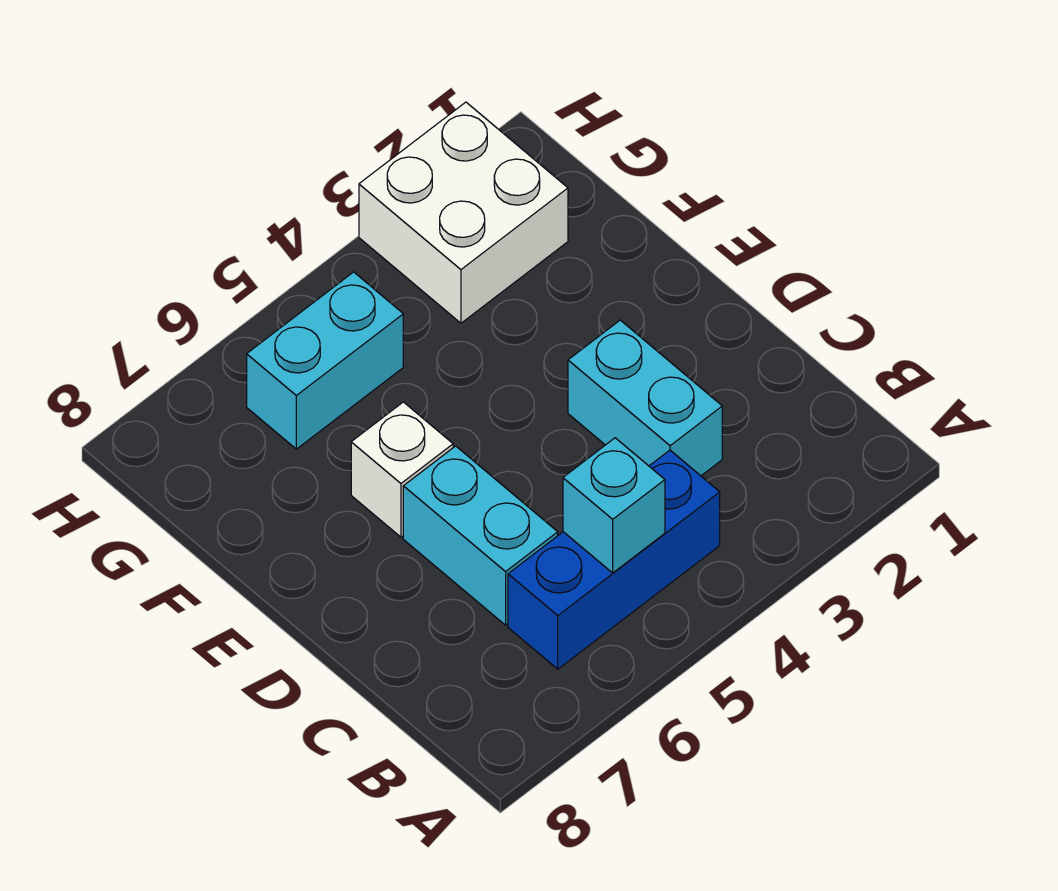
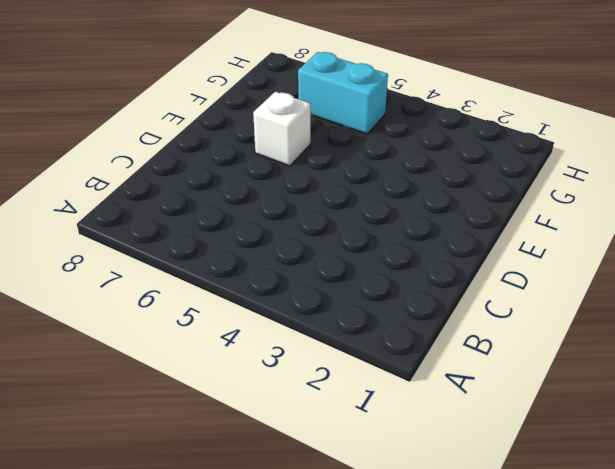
none -> blue 1x3 brick [508,450,720,669]
none -> cyan 1x2 brick [568,320,722,476]

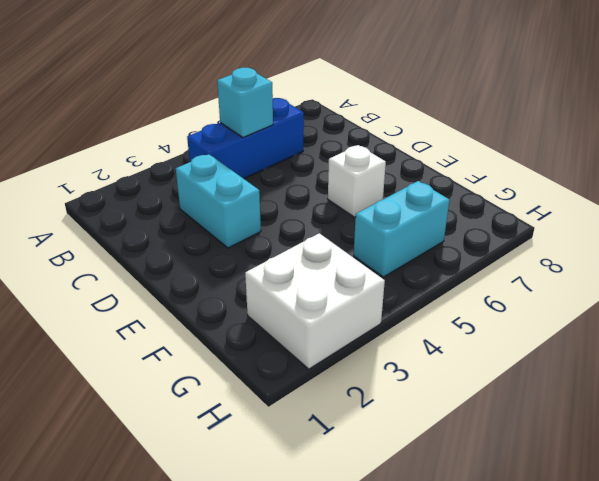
none -> cyan 1x2 brick [403,446,558,625]

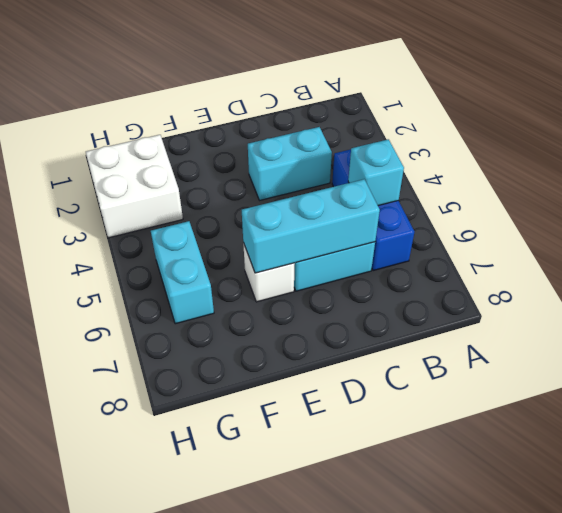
cyan 1x3 brick [242,179,380,273] -> none

